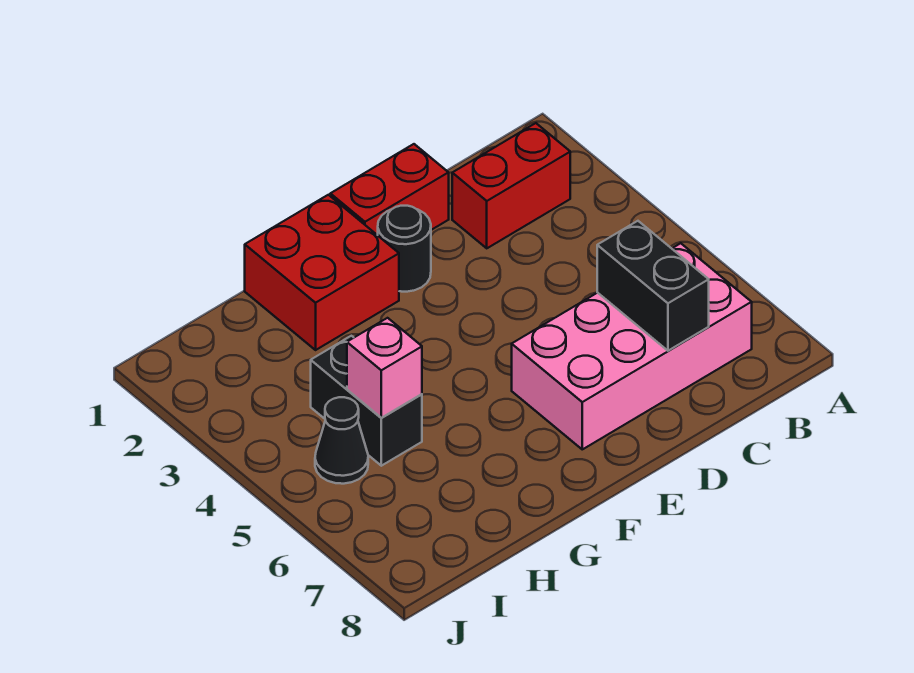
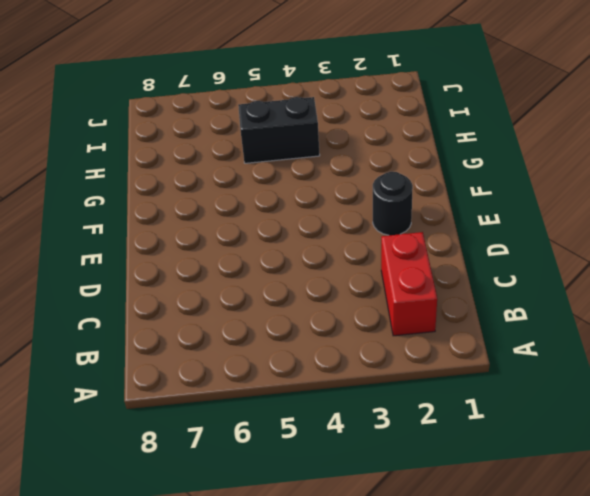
none -> pink 2x4 brick [512,243,752,449]
none -> red 1x2 brick [330,144,449,235]

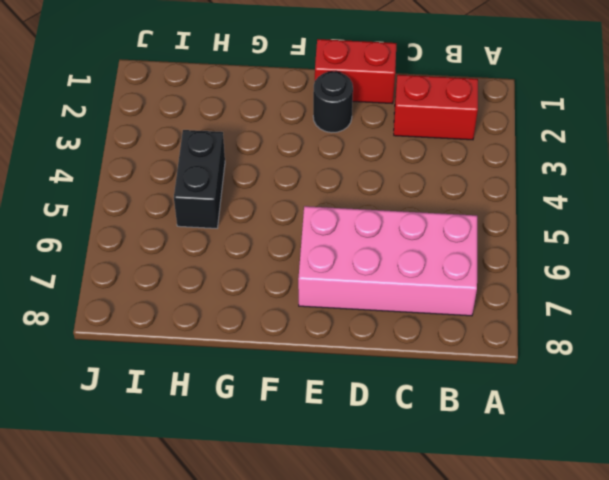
none -> red 2x2 brick [245,195,399,350]
none -> black 1x1 cone [315,397,368,484]

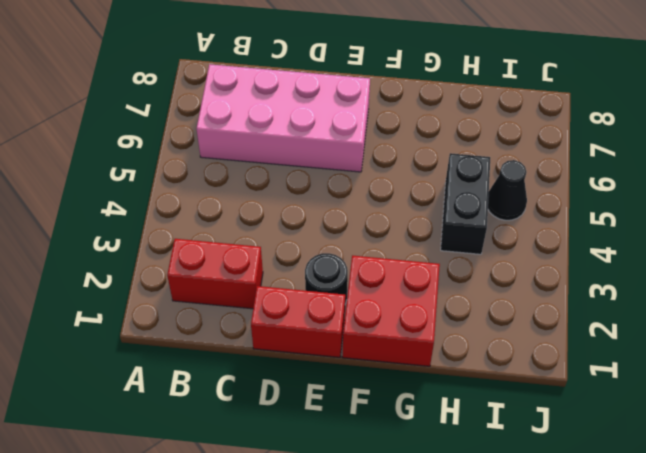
none -> black 1x2 brick [597,221,709,351]
none -> pink 1x1 brick [347,318,422,418]

